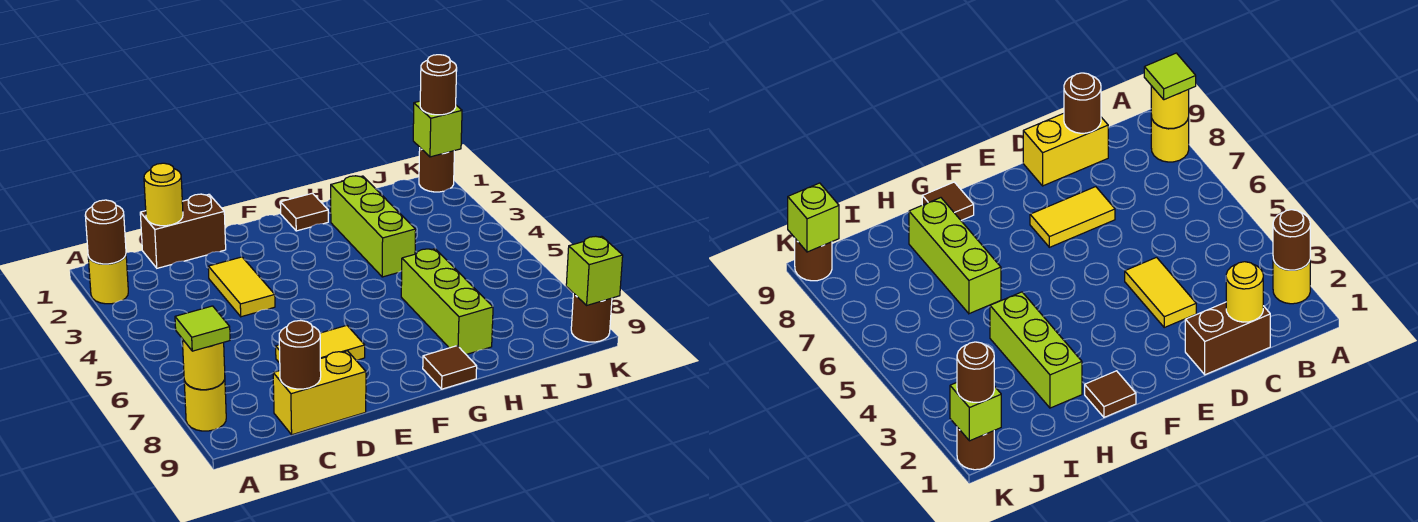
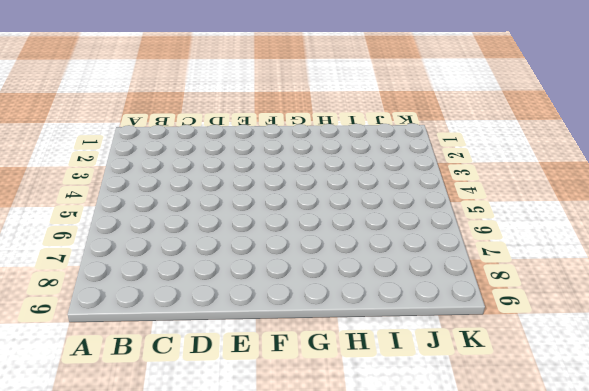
none -> yellow 1x1 round brick [88,256,128,304]
none -> yellow 1x1 round brick [184,380,226,431]
none -> brown 1x2 brick [140,194,226,268]

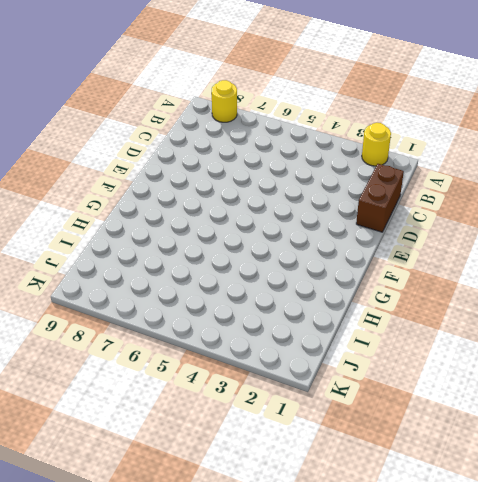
none -> yellow 1x2 brick [273,351,366,435]
none -> yellow 1x2 tile [208,257,275,317]
none -> yellow 1x2 tile [276,325,365,363]

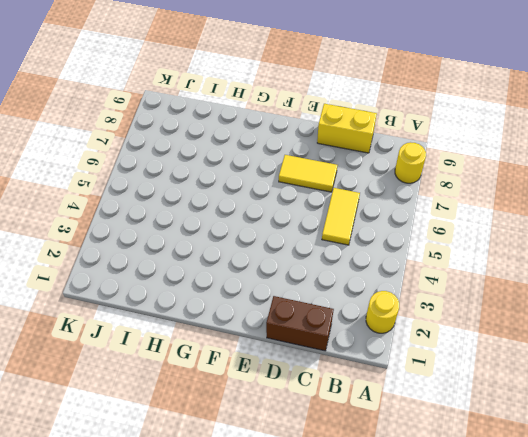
yellow 1x2 tile [322,188,360,245] -> yellow 1x2 tile moved to [208,257,275,317]
none -> brown 1x1 tile [280,193,328,231]
none -> brown 1x1 tile [423,346,477,389]
none -> lime 1x3 brick [331,176,416,277]

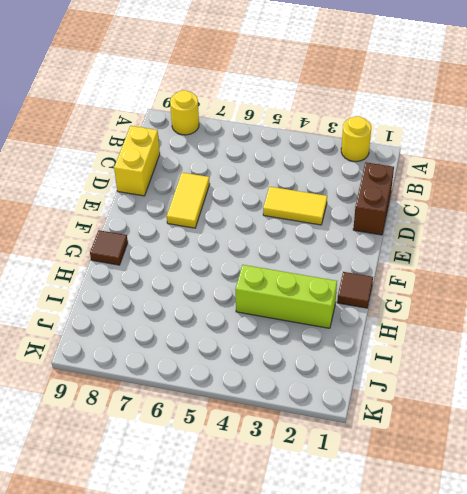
none -> lime 1x3 brick [401,249,493,354]
none -> brown 1x1 round brick [419,148,454,192]
none -> brown 1x1 round brick [571,293,612,342]

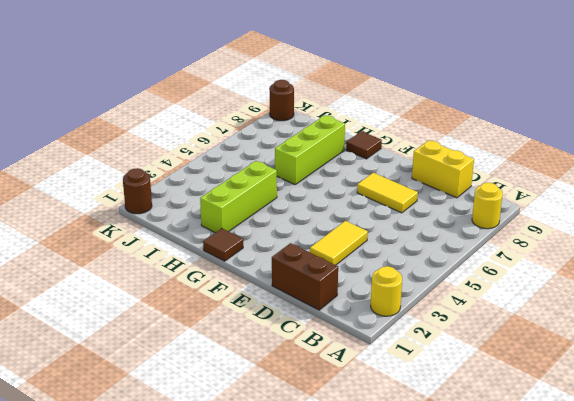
none -> brown 1x1 round brick [85,200,126,264]
none -> yellow 1x1 round brick [182,339,225,390]
none -> yellow 1x1 round brick [144,163,183,226]

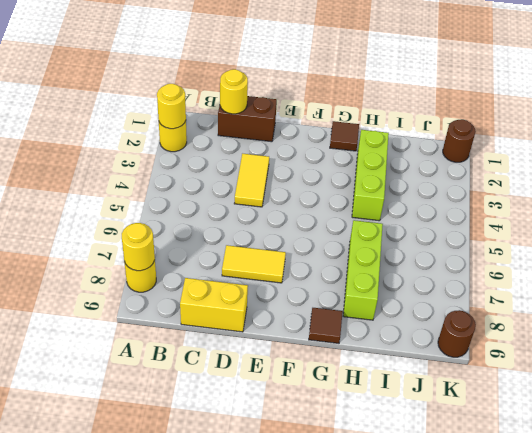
yellow 1x1 round brick [157,84,186,129] -> brown 1x1 round brick [85,200,126,264]
none -> brown 1x1 round brick [279,321,321,389]
none -> lime 1x1 brick [413,101,462,157]
none -> lime 1x1 brick [566,236,623,305]

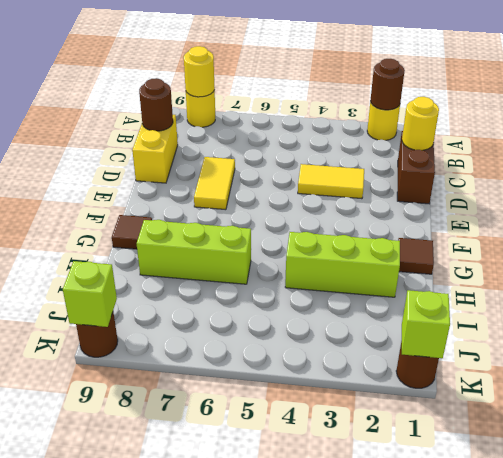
none -> lime 1x1 tile [175,306,230,351]
none -> brown 1x1 round brick [420,55,457,115]

